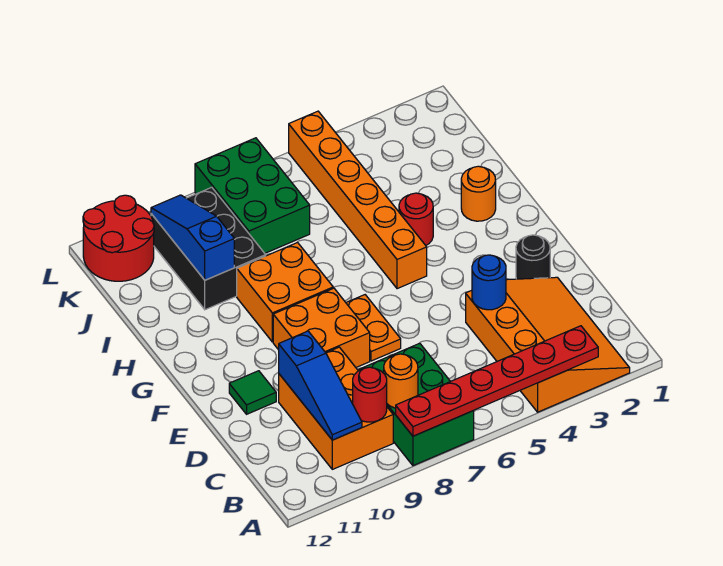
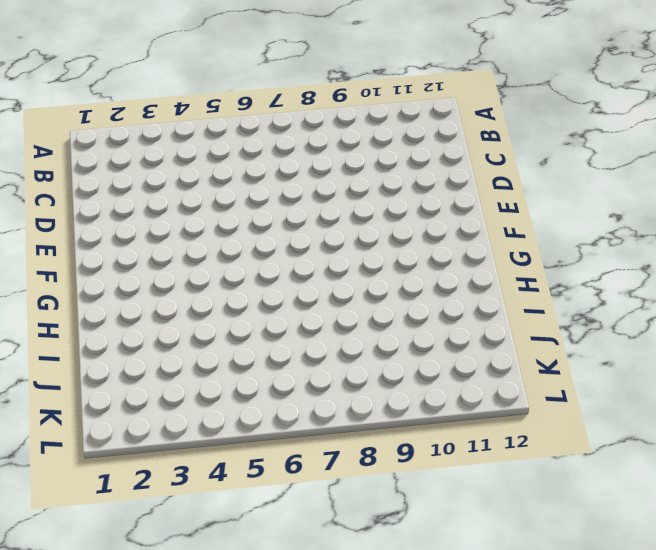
none -> orange 3x4 slope [466,277,630,412]
none -> green 2x3 brick [359,343,474,466]
none -> orange 2x3 brick [279,347,393,469]

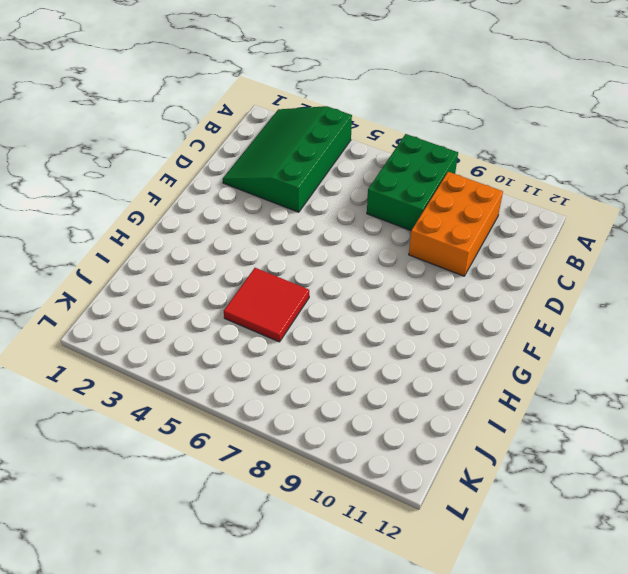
green 3x4 slope [223,106,352,212] -> orange 3x4 slope [466,277,630,412]
red 2x2 tile [224,268,309,342] -> orange 1x6 brick [289,111,427,289]
none -> black 1x1 round brick [516,235,550,279]
none -> orange 1x2 plate [346,295,401,361]
none -> orange 2x2 brick [273,288,370,367]

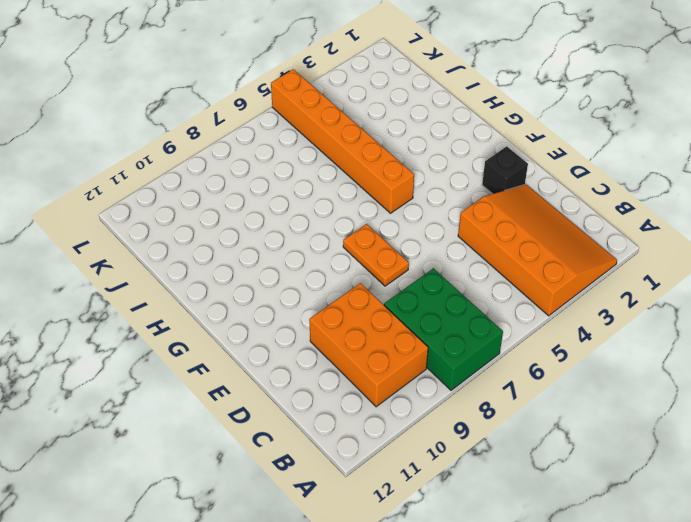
black 1x1 brick [482,146,528,194] -> black 1x1 round brick [516,235,550,279]
none -> orange 2x2 brick [273,288,370,367]
none -> green 1x1 tile [229,371,276,414]
none -> orange 2x2 brick [237,242,333,342]

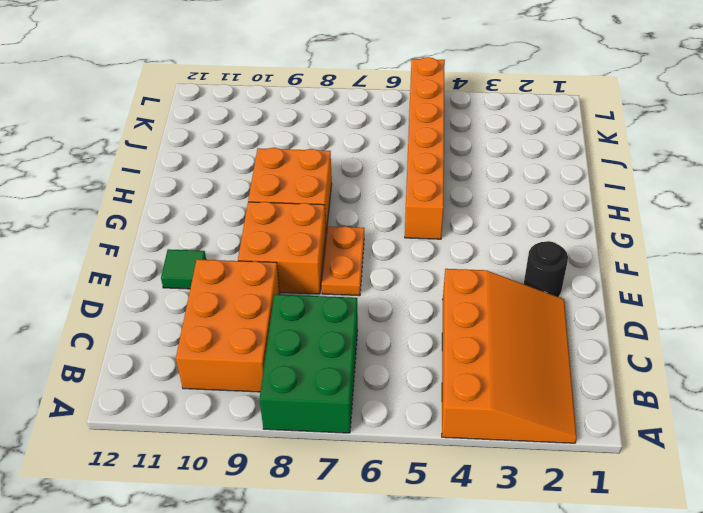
none -> orange 1x1 round brick [461,166,496,221]
none -> red 1x1 round brick [399,193,433,245]
none -> black 2x3 brick [151,187,266,310]

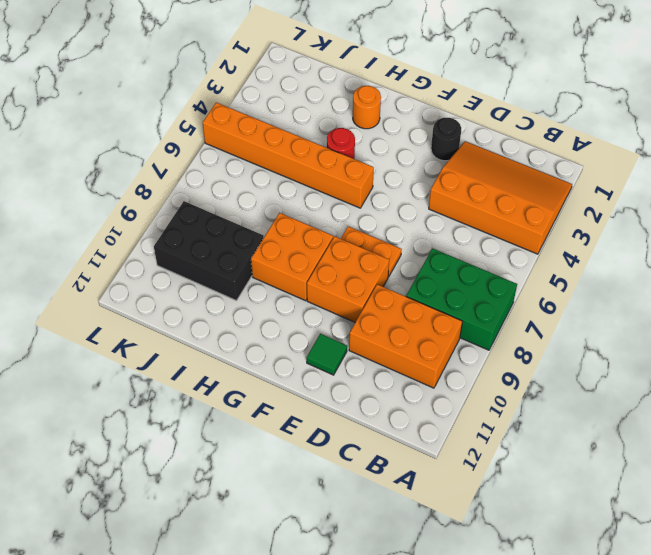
none -> green 2x3 brick [195,138,310,253]
none -> red 2x2 round brick [83,195,154,281]
none -> red 1x6 plate [396,326,598,436]

